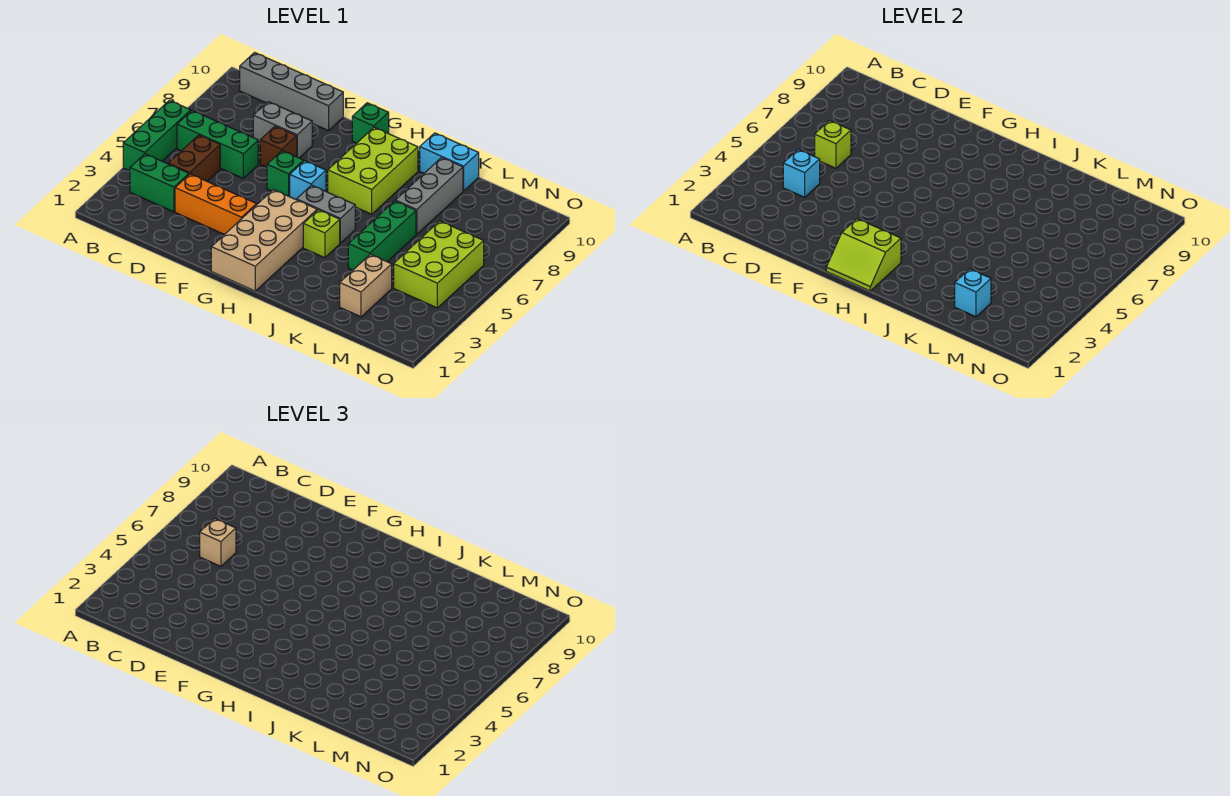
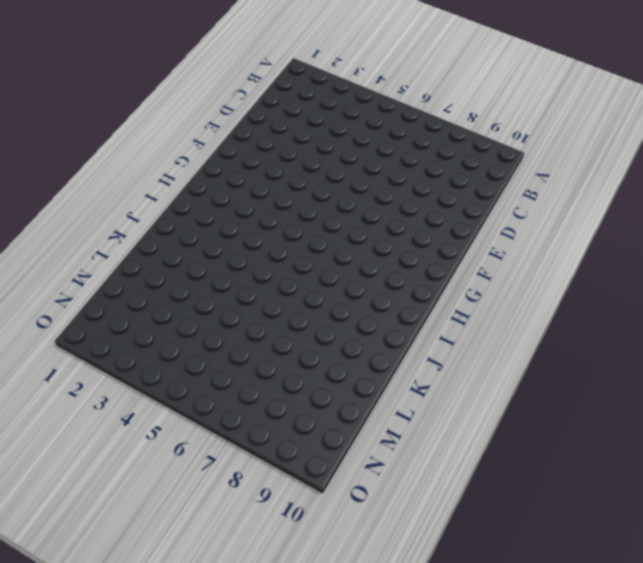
none -> green 1x3 brick [123,100,191,171]
none -> green 1x2 brick [130,154,189,212]
none -> green 1x3 brick [177,111,258,178]

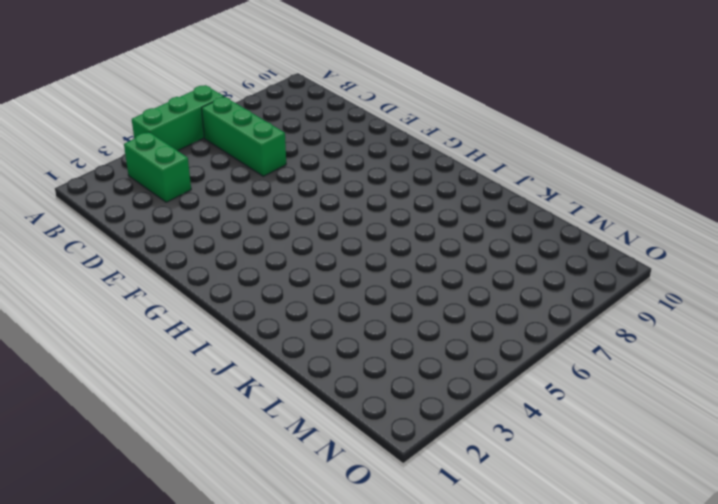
none -> grey 1x4 brick [240,53,343,131]
none -> brown 1x2 brick [168,135,220,181]
none -> orange 1x3 brick [175,174,257,235]

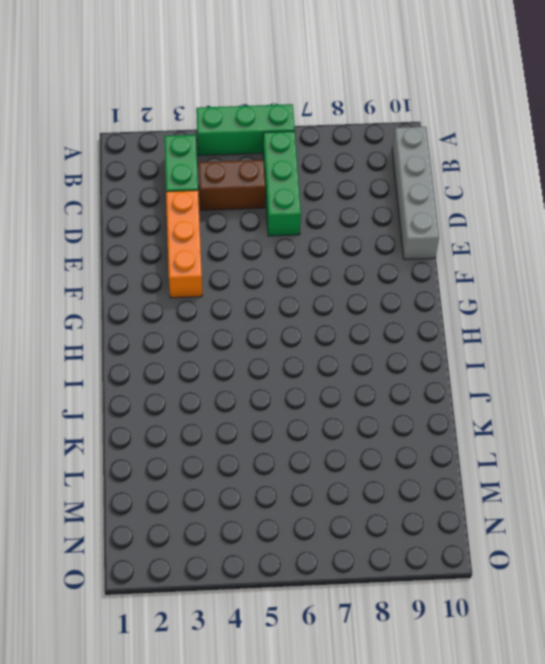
none -> grey 1x2 brick [253,102,312,158]
none -> brown 1x1 brick [260,126,297,168]
none -> green 1x1 brick [267,151,303,197]

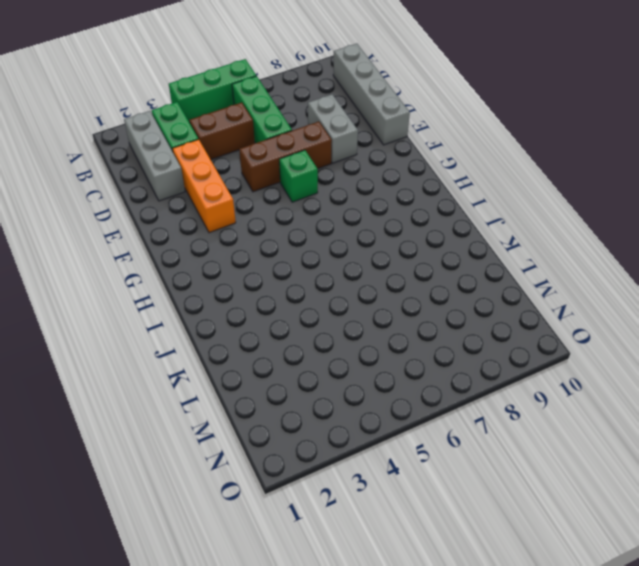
grey 1x3 brick [124,111,185,201] -> grey 1x3 brick turned to [395,157,463,234]
brown 1x3 brick [239,122,332,192] -> brown 1x1 brick [260,126,297,168]
none -> tan 2x4 brick [211,190,317,291]
none -> cyan 1x1 brick [290,161,326,200]
none -> green 1x1 brick [352,103,389,143]

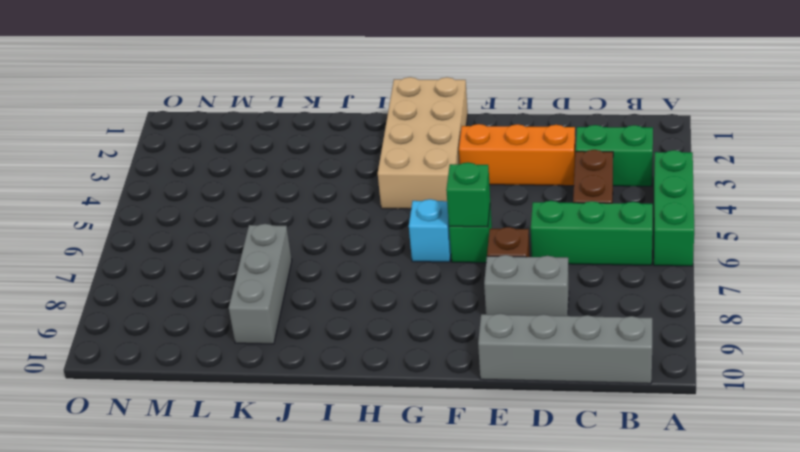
green 1x1 brick [446,162,490,227] -> green 1x1 brick moved to [352,103,389,143]
none -> grey 1x2 brick [297,185,355,243]
none -> lime 2x3 brick [328,127,418,214]
none -> lime 1x1 brick [303,210,340,258]

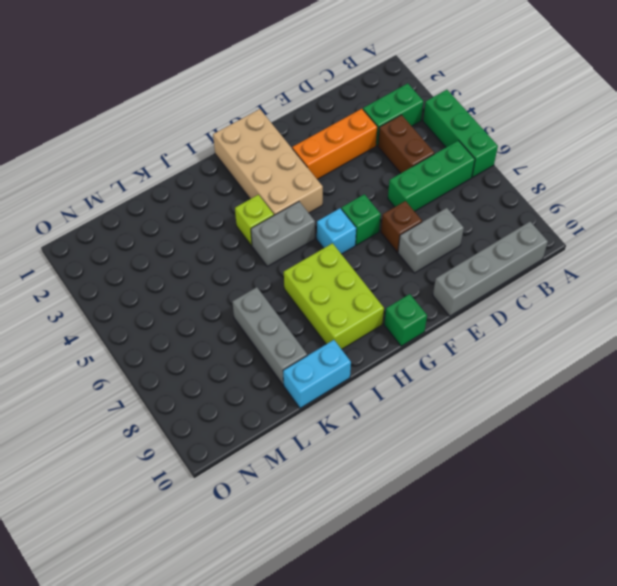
none -> green 1x3 brick [348,201,416,270]
none -> tan 1x2 brick [340,254,392,317]
none -> lime 2x3 brick [394,221,484,308]

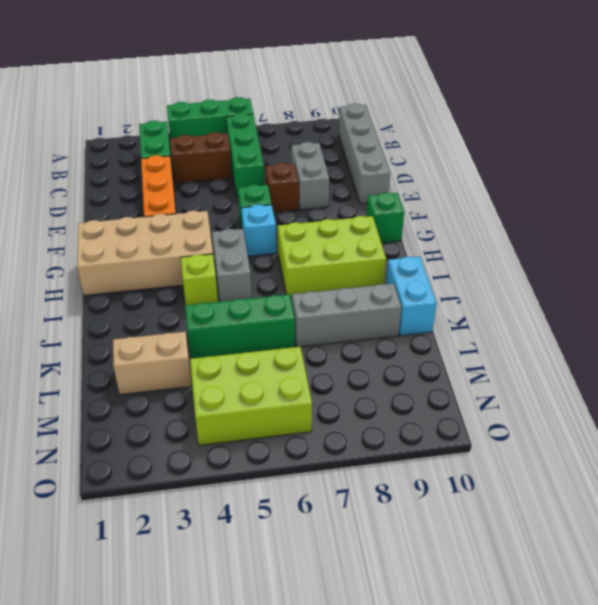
none -> cyan 1x1 brick [783,149,820,197]
none -> lime 1x1 brick [815,121,851,168]
none -> lime 2x2 slope [826,219,901,291]

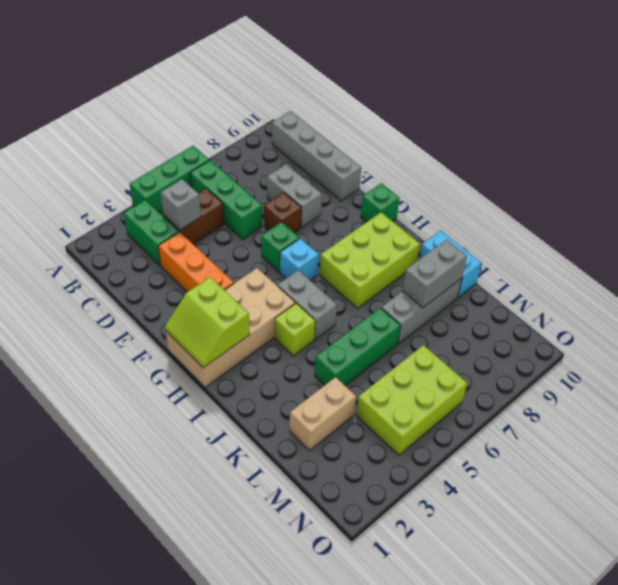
grey 1x1 brick [161,179,201,230] -> cyan 1x1 brick [783,149,820,197]
grey 1x2 brick [402,240,467,308] -> none
none -> lime 1x1 brick [815,121,851,168]
none -> cyan 1x1 brick [955,269,991,317]
none -> tan 1x1 brick [200,519,236,566]

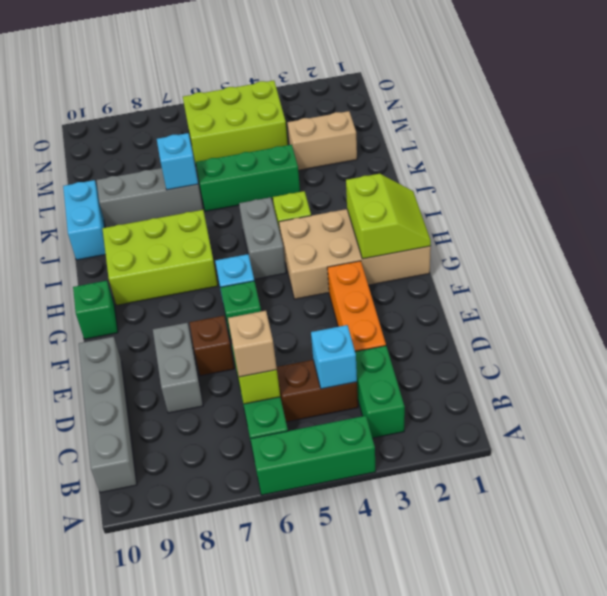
cyan 1x1 brick [157,133,198,190] -> cyan 1x1 brick moved to [955,269,991,317]

